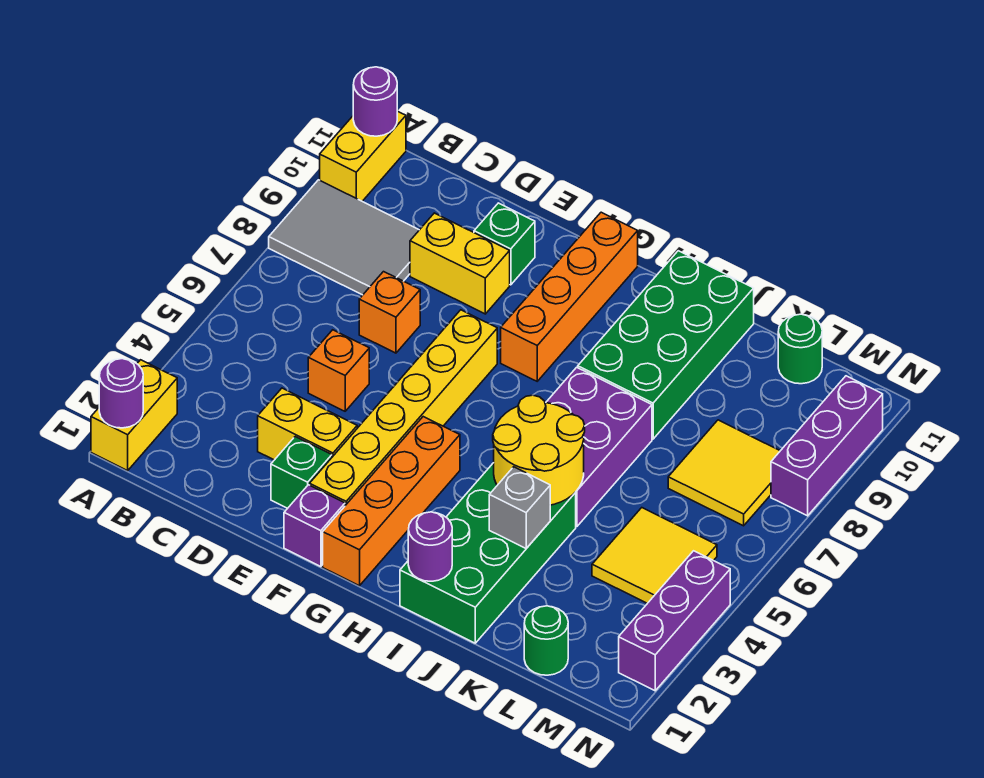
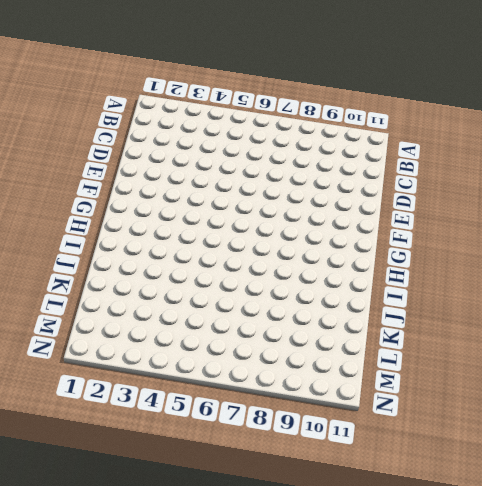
none -> yellow 1x2 brick [91,360,177,471]
none -> grey 2x3 tile [269,180,419,295]
none -> yellow 1x2 brick [320,111,406,201]

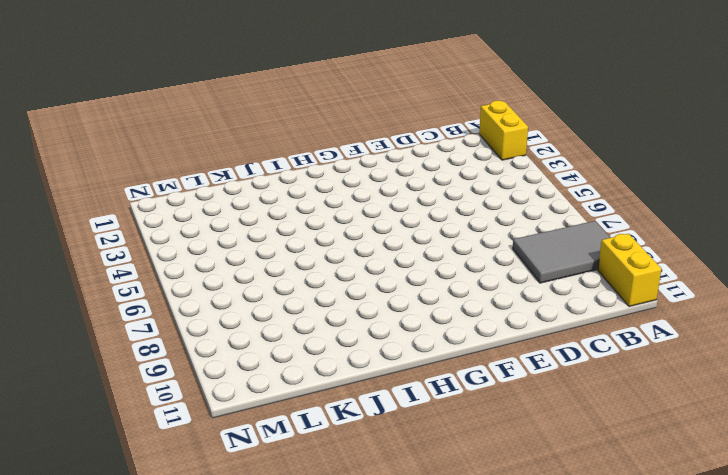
none -> yellow 1x2 brick [258,388,357,460]
none -> orange 1x1 brick [308,330,369,411]
none -> orange 1x1 brick [359,272,420,353]

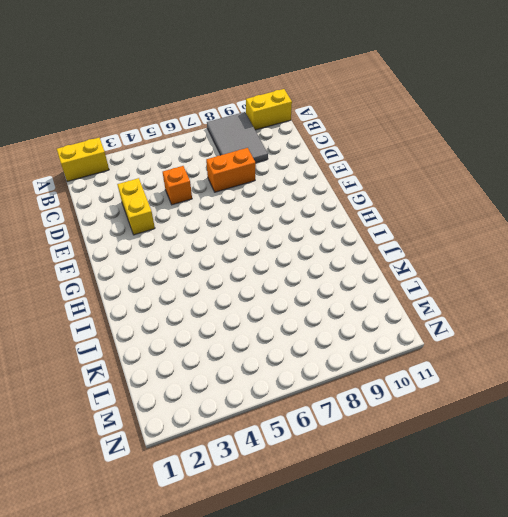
orange 1x2 brick [206,148,256,192] -> orange 1x1 brick [359,272,420,353]
none -> yellow 1x2 brick [410,213,510,314]
none -> green 1x1 brick [271,437,332,508]
none -> green 1x1 brick [474,203,535,285]

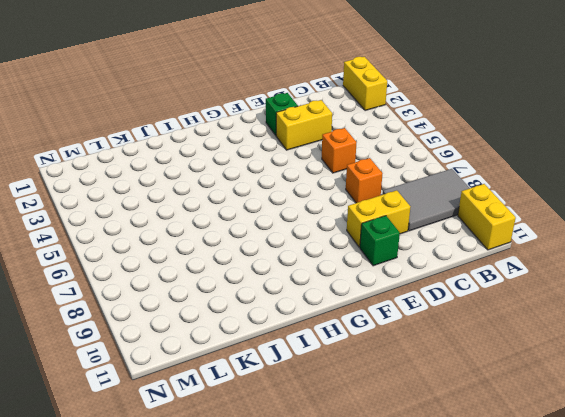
none -> purple 1x1 brick [284,485,345,567]
none -> yellow 1x6 brick [310,310,497,506]
none -> orange 1x4 brick [323,417,460,586]

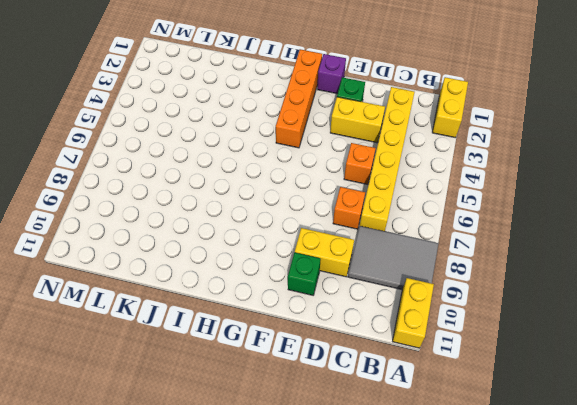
yellow 1x6 brick [360,87,415,231] -> yellow 1x6 brick moved to [310,310,497,506]
none -> orange 1x4 brick [501,212,638,381]
none -> green 2x4 brick [400,463,576,643]
none -> purple 2x3 brick [546,367,652,527]

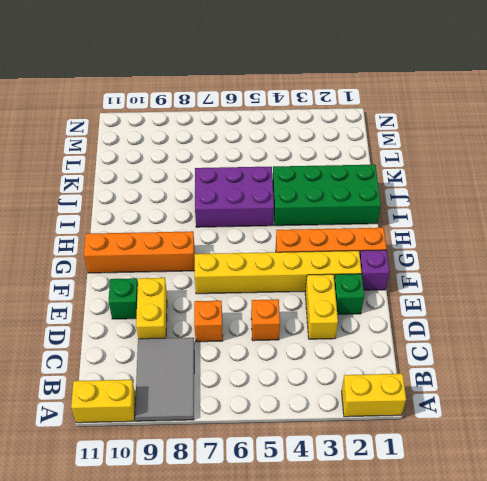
none -> green 2x4 brick [578,251,754,439]
none -> green 1x1 round brick [524,606,568,675]
none -> yellow 2x2 tile [592,508,717,603]

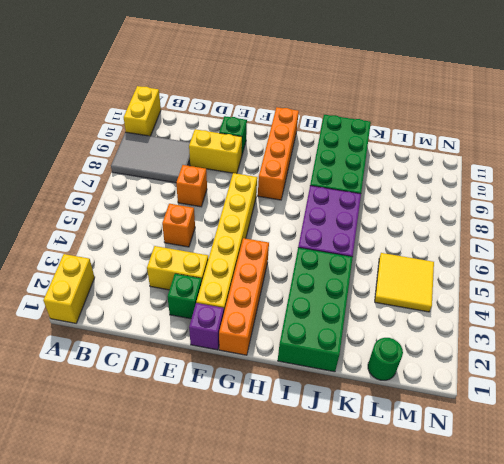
none -> yellow 2x2 tile [668,420,780,526]
none -> green 1x1 round brick [778,314,822,384]
none -> purple 1x3 brick [619,551,730,691]

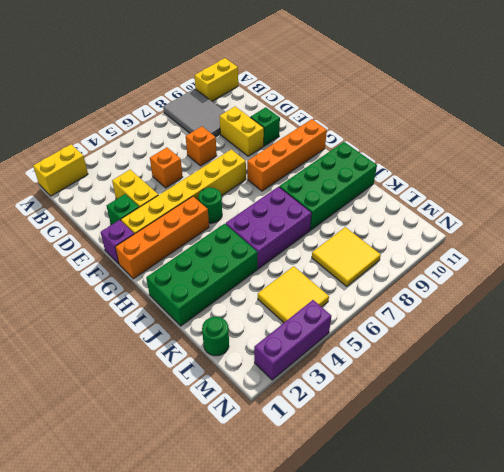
green 1x1 round brick [199,187,222,223] -> green 1x1 round brick moved to [778,314,822,384]
none -> purple 1x3 brick [771,376,883,516]
none -> purple 1x1 round brick [99,359,143,428]
none -> purple 1x1 round brick [353,67,397,136]

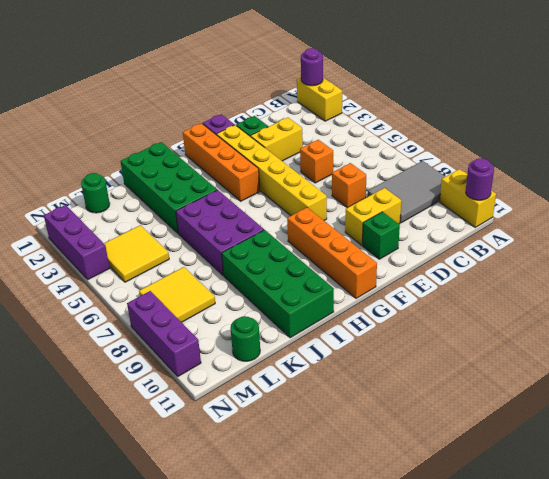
none -> purple 1x1 round brick [408,512,452,581]
none -> yellow 2x2 round brick [493,395,585,505]
none -> grey 1x1 brick [489,467,550,548]

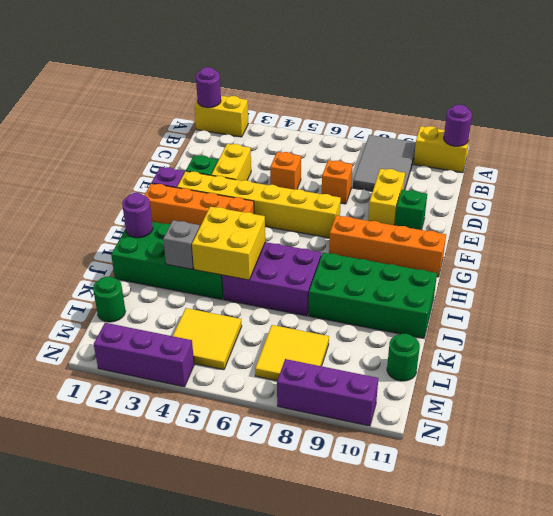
yellow 2x2 brick [192,207,265,280] -> yellow 2x2 round brick [493,395,585,505]

